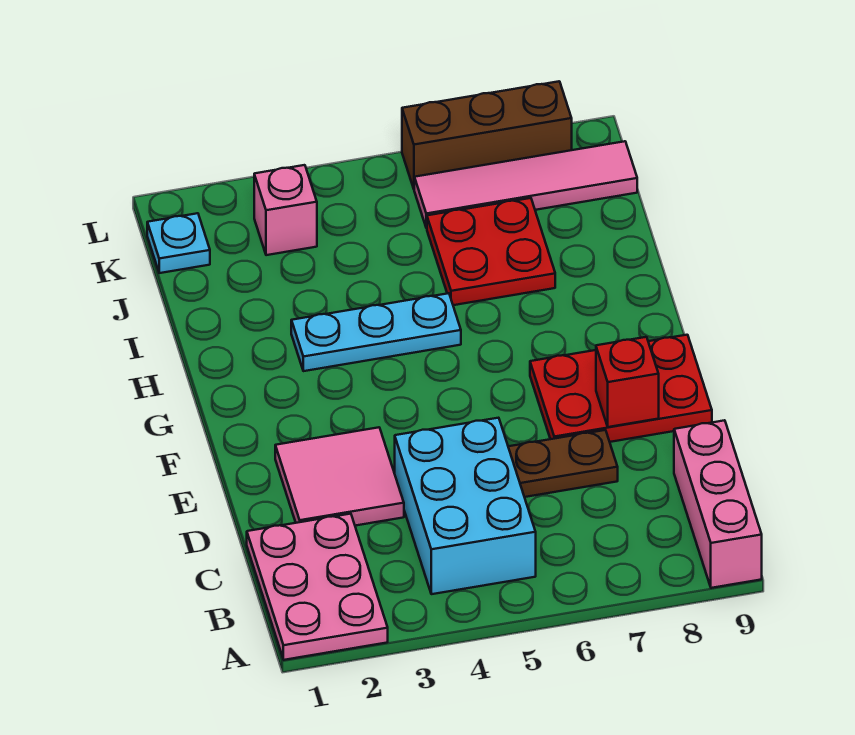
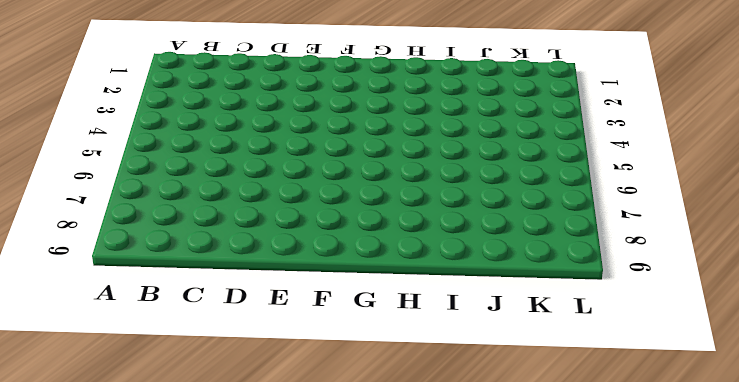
none -> pink 2x3 plate [247,514,388,660]
none -> pink 1x3 brick [674,420,762,588]
none -> cyan 2x3 brick [395,418,536,594]

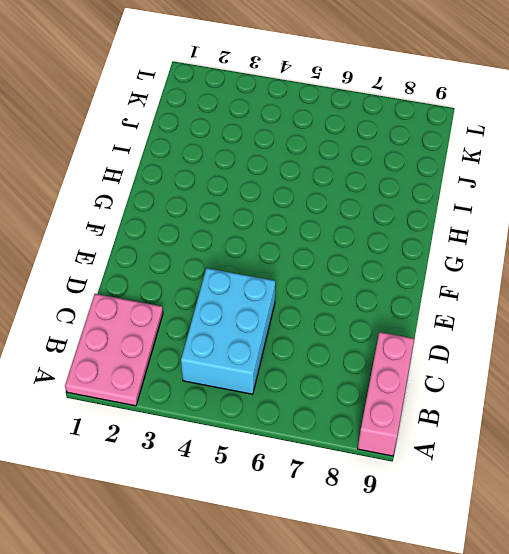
none -> pink 2x2 tile [275,427,404,526]
none -> brown 1x2 plate [508,430,618,497]
none -> red 2x3 plate [530,335,712,442]

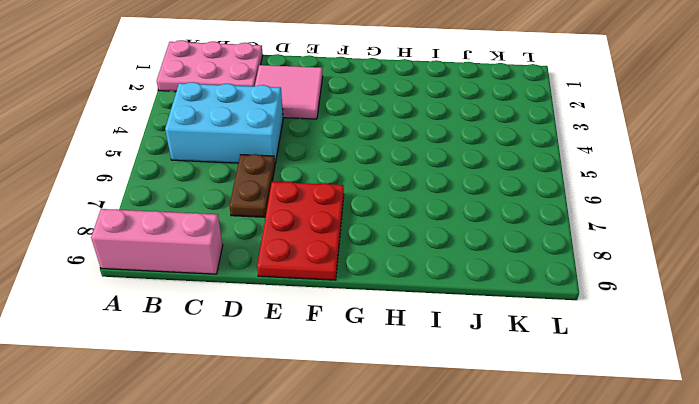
none -> cyan 1x3 plate [291,293,461,371]
none -> red 2x2 plate [427,198,555,305]
none -> cyan 1x1 plate [147,213,210,273]

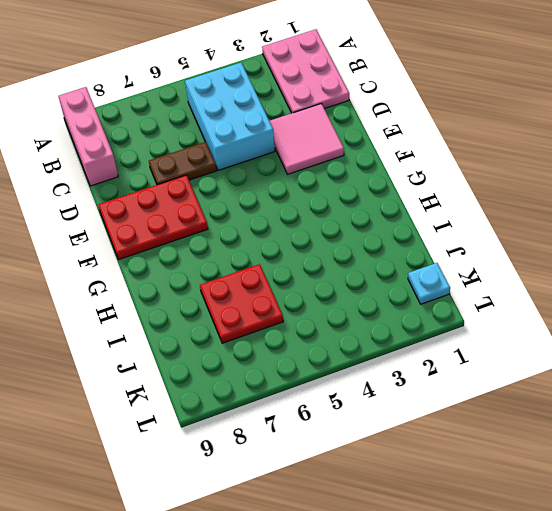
none -> cyan 1x3 plate [291,293,461,371]
none -> pink 1x1 brick [254,165,317,255]
none -> pink 1x4 tile [414,141,637,228]

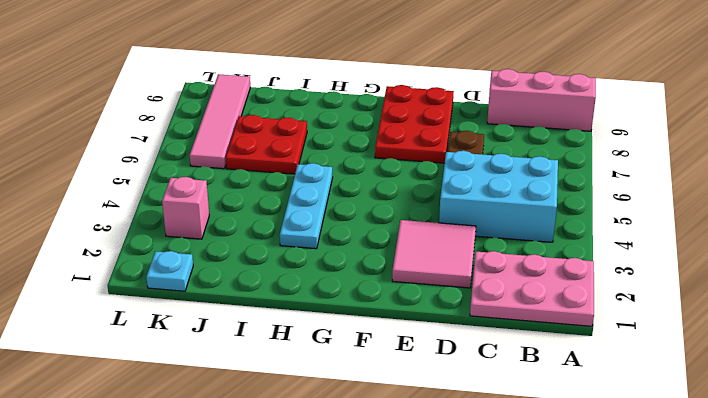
none -> brown 1x3 brick [402,81,572,189]
none -> red 1x1 brick [596,337,659,427]

